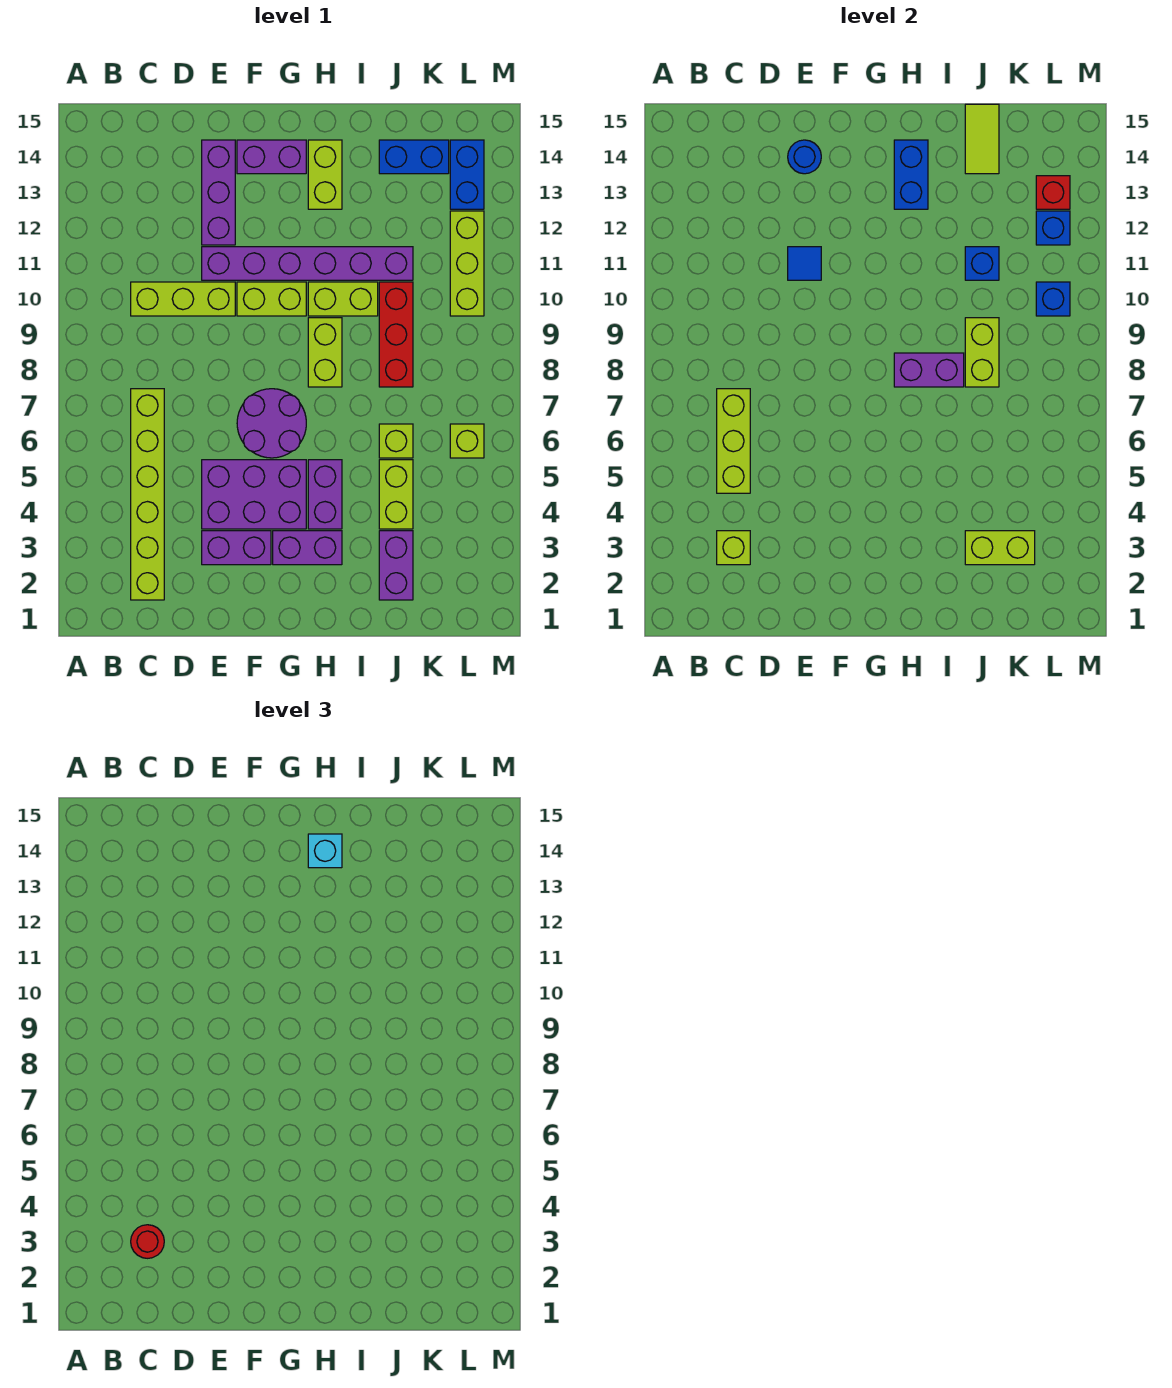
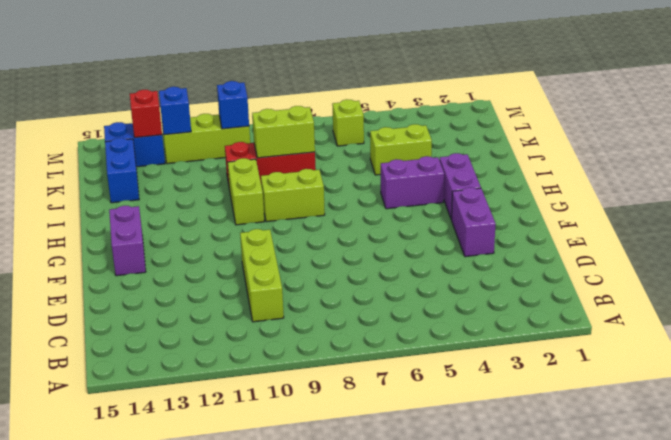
none -> lime 1x6 brick [131,389,164,600]
none -> purple 2x3 brick [202,460,306,529]
none -> purple 1x6 brick [202,247,413,280]
none -> purple 1x3 brick [202,140,235,245]

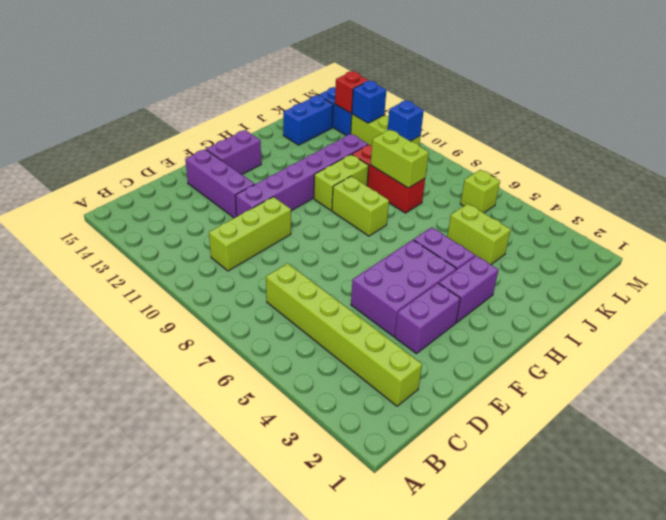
none -> purple 2x2 round brick [237,389,306,458]
none -> lime 1x2 brick [237,282,306,316]
none -> lime 1x2 brick [308,140,342,209]
none -> purple 1x2 brick [379,531,413,600]

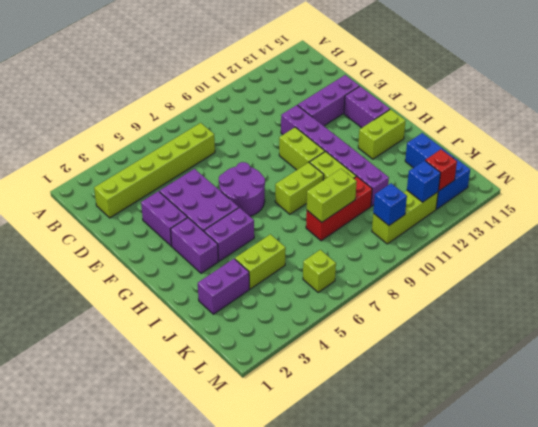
none -> lime 1x3 brick [131,282,235,316]
none -> lime 1x1 brick [379,424,413,458]
none -> lime 1x1 brick [717,531,750,565]
none -> lime 1x3 brick [717,389,750,493]

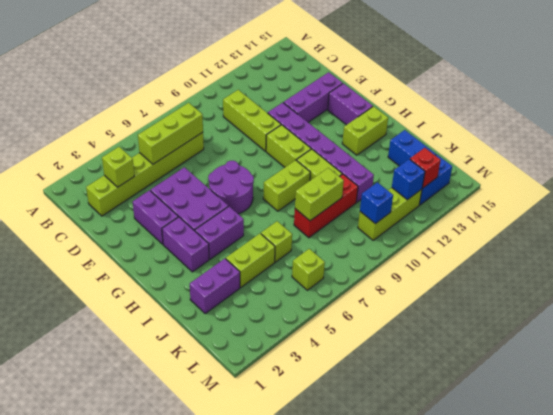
none -> blue 1x1 tile [788,247,821,280]
none -> blue 1x1 round brick [788,140,821,174]
none -> purple 1x2 brick [894,353,964,387]
none -> blue 1x2 brick [894,140,928,209]

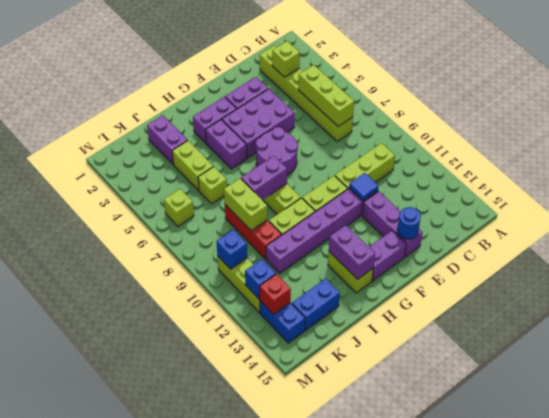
purple 1x2 brick [329,225,375,279] -> blue 1x2 brick [894,140,928,209]
none -> lime 1x2 brick [965,531,1035,565]
none -> blue 1x1 brick [965,247,999,280]
none -> lime 1x2 tile [965,104,999,174]
none -> red 1x1 round brick [131,1225,164,1258]

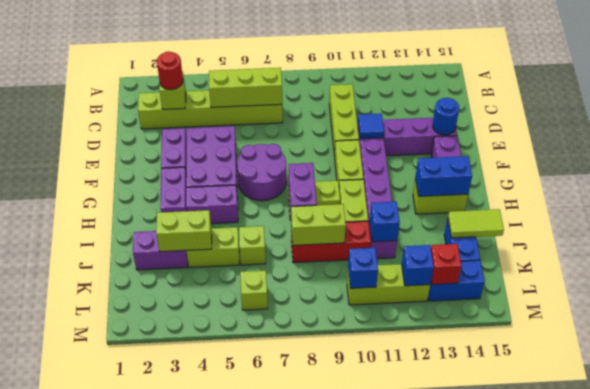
lime 1x2 brick [156,210,212,252] -> lime 1x2 brick turned to [965,531,1035,565]
none -> cyan 1x1 brick [308,834,342,868]

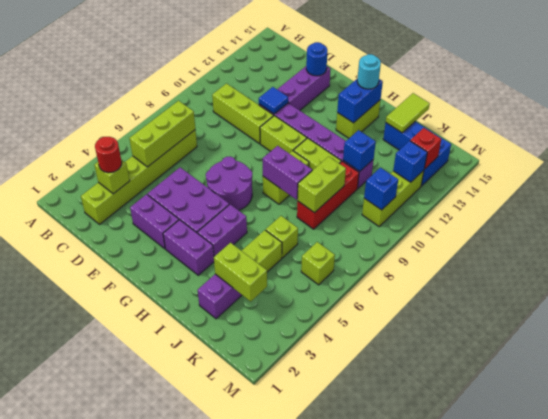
cyan 1x1 round brick [357,54,381,89] -> cyan 1x1 brick [308,834,342,868]
none -> purple 1x2 brick [237,140,306,174]

